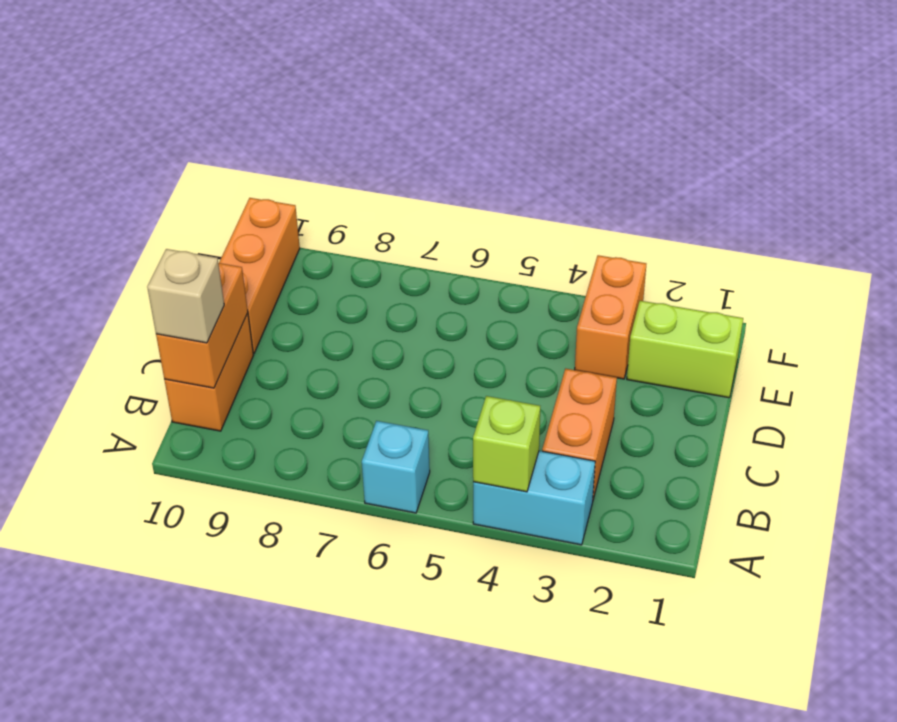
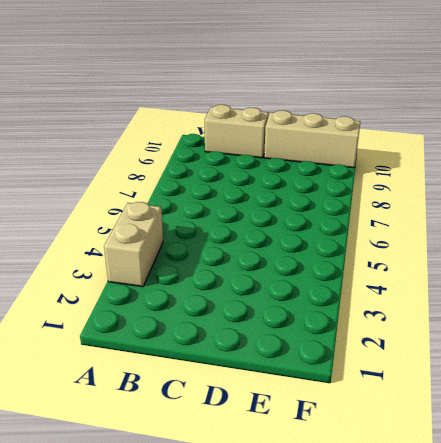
tan 1x2 brick [104,202,163,287] -> cyan 1x2 brick [473,451,595,545]
tan 1x2 brick [205,105,269,158] -> orange 1x2 brick [164,313,254,431]
tan 1x3 brick [264,110,360,168] -> orange 1x3 brick [219,198,300,353]
none -> cyan 1x1 brick [362,421,430,513]
none -> orange 1x2 brick [542,369,617,499]

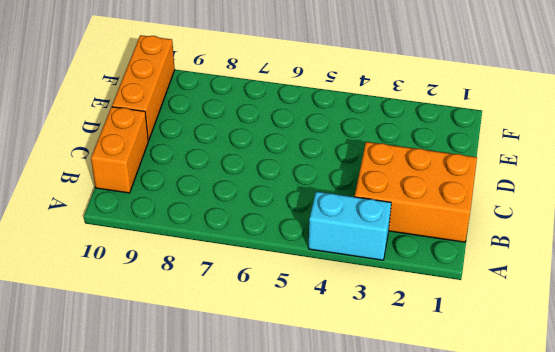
orange 2x3 brick [355,142,477,242] -> orange 1x2 brick [542,369,617,499]
none -> cyan 1x1 brick [362,421,430,513]
none -> lime 1x2 brick [627,301,743,398]

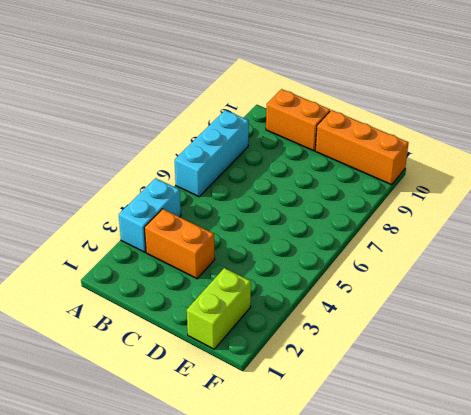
cyan 1x3 brick [175,110,249,197] -> cyan 1x1 brick [362,421,430,513]
none -> orange 1x2 brick [575,255,646,379]
none -> lime 1x1 brick [473,396,540,492]

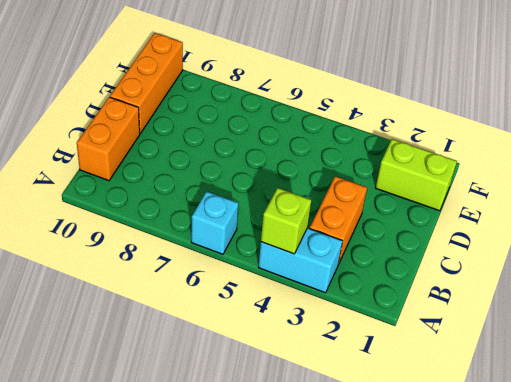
none -> orange 1x2 brick [575,255,646,379]
none -> orange 1x2 brick [156,263,248,388]

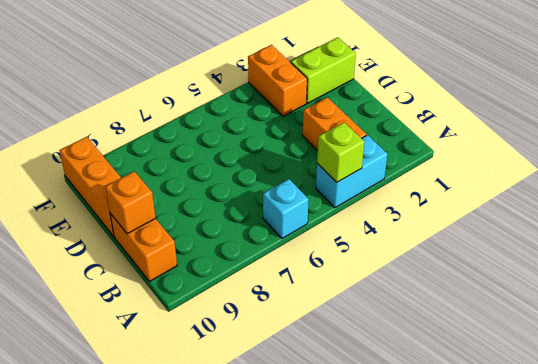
orange 1x1 brick [105,171,156,234] -> orange 1x2 brick [156,263,248,388]
none -> tan 1x1 brick [147,249,224,343]

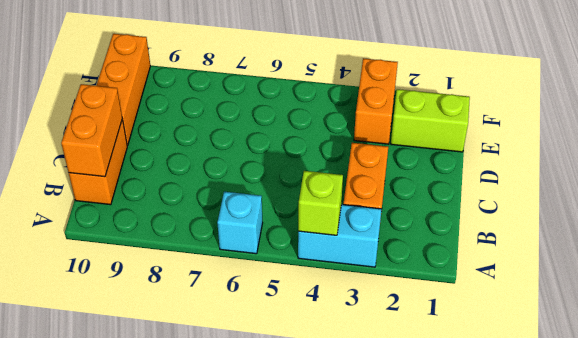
none -> tan 1x1 brick [147,249,224,343]

